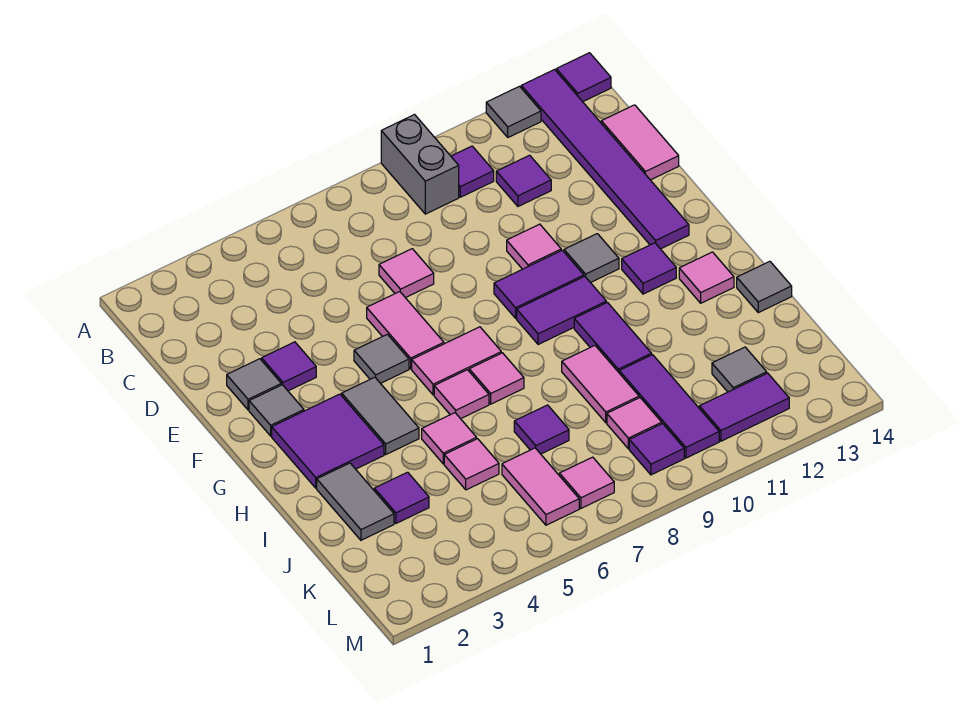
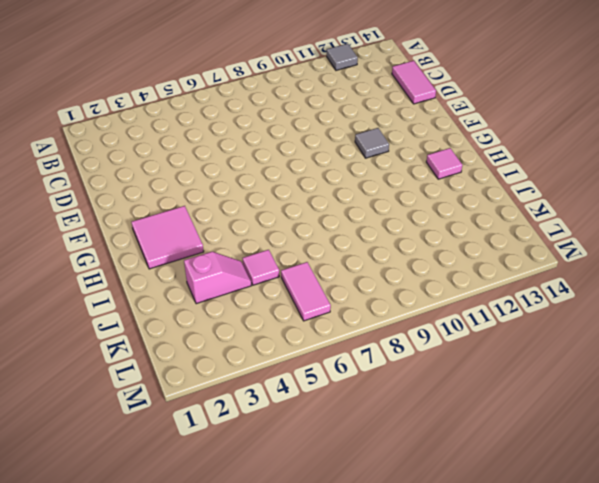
pink 2x2 tile [132,206,204,269] -> purple 2x2 tile [272,394,384,488]
pink 1x2 slope [184,252,252,304] -> purple 1x1 tile [374,472,429,523]
none -> grey 1x2 brick [381,115,459,214]
none -> purple 1x6 tile [521,70,689,249]
none -> purple 1x1 tile [556,53,611,102]
none -> purple 1x1 tile [451,146,494,197]

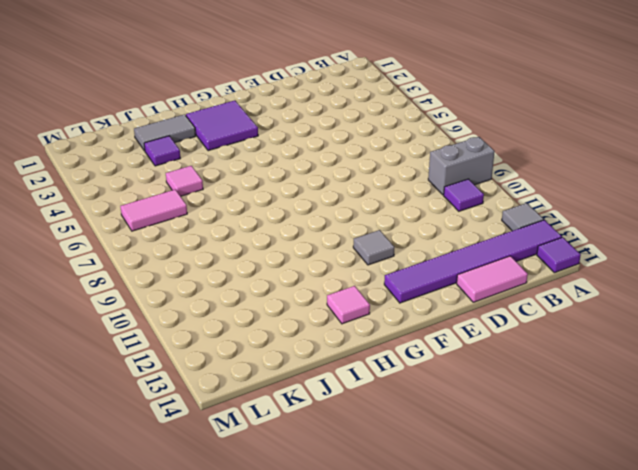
none -> purple 1x1 tile [496,155,551,206]
none -> pink 1x1 tile [379,249,434,298]
none -> grey 1x1 tile [227,359,281,410]
none -> purple 1x1 tile [262,342,316,391]

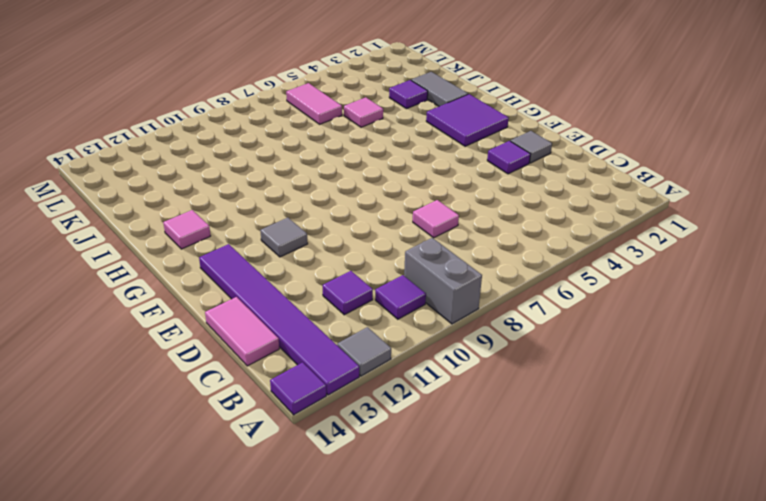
none -> pink 1x2 tile [367,292,444,369]
none -> pink 1x1 tile [507,224,561,269]
none -> grey 1x1 tile [249,385,304,436]
none -> grey 1x1 tile [354,334,409,383]

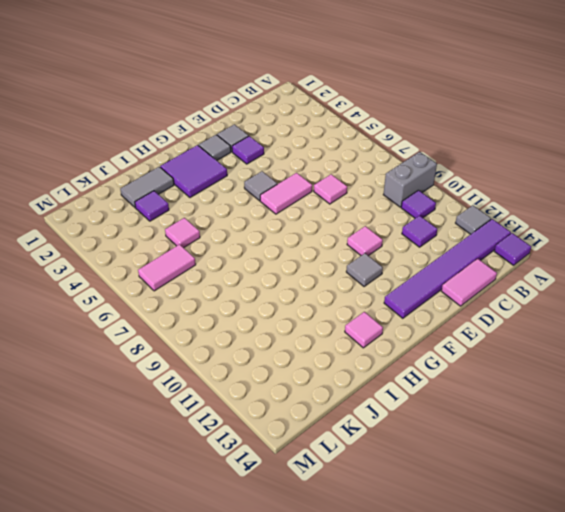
none -> purple 1x2 tile [494,250,584,318]
none -> grey 1x2 tile [342,377,419,454]
none -> pink 1x2 tile [412,327,501,395]
none -> purple 1x2 tile [517,277,606,345]

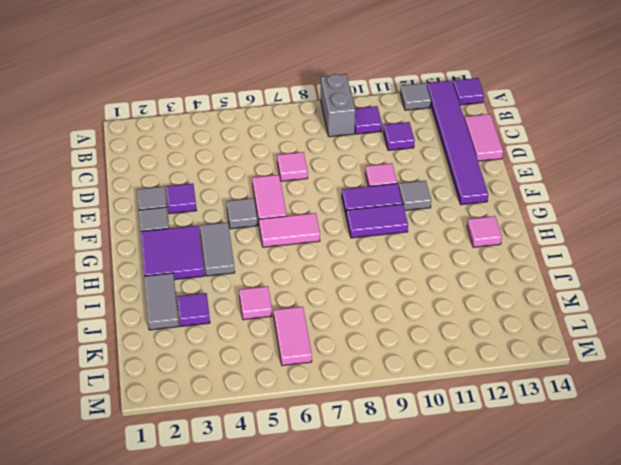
none -> purple 1x1 tile [622,243,676,294]
none -> pink 1x1 tile [434,370,489,419]
none -> pink 1x1 tile [469,353,524,404]
none -> purple 1x2 tile [574,303,652,372]

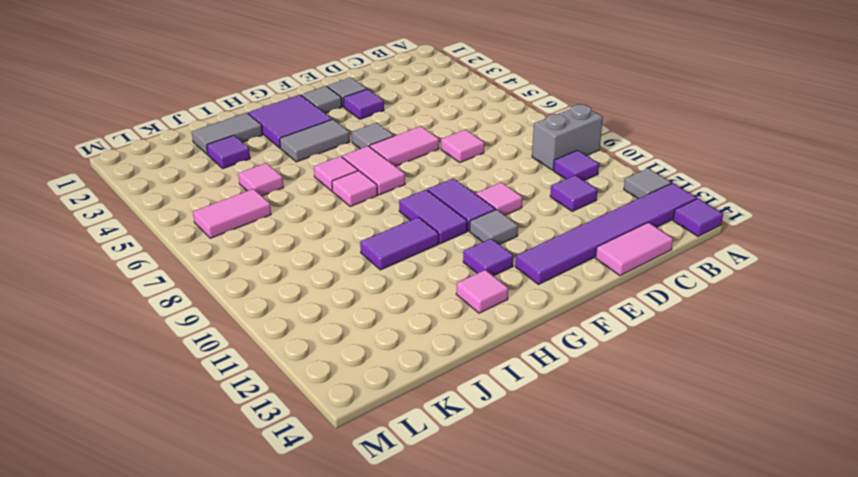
none -> pink 1x1 tile [422,413,477,464]
none -> pink 1x2 tile [562,346,639,423]
none -> grey 1x1 tile [737,261,792,313]
none -> purple 1x1 tile [514,405,569,454]

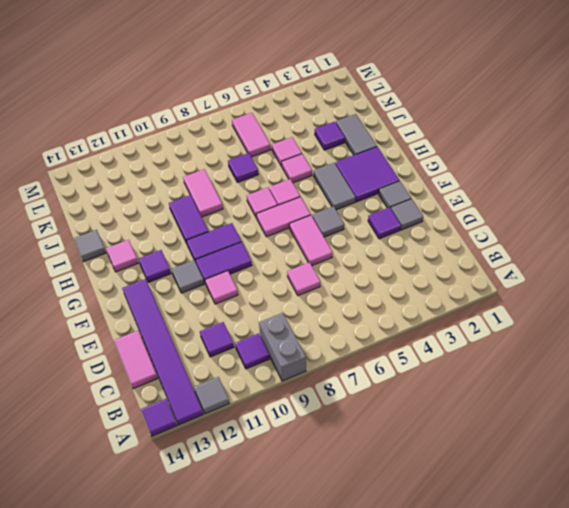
none -> purple 1x3 tile [619,355,719,458]
none -> pink 1x1 tile [607,398,662,449]
none -> grey 1x1 tile [712,347,767,392]
none -> pink 1x1 tile [559,457,614,508]

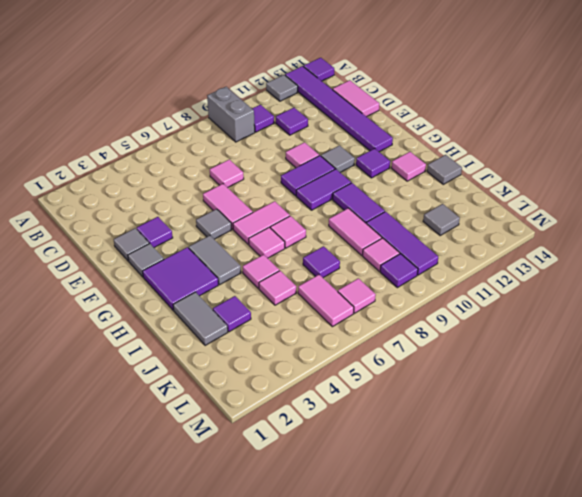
none -> purple 1x2 tile [699,373,789,441]

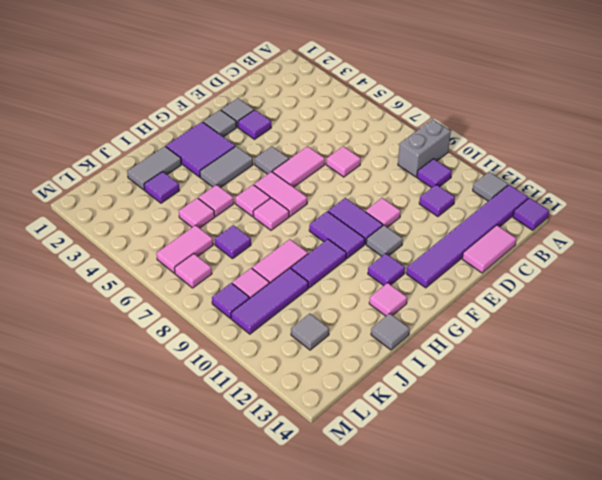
none -> purple 1x2 tile [699,373,789,441]

